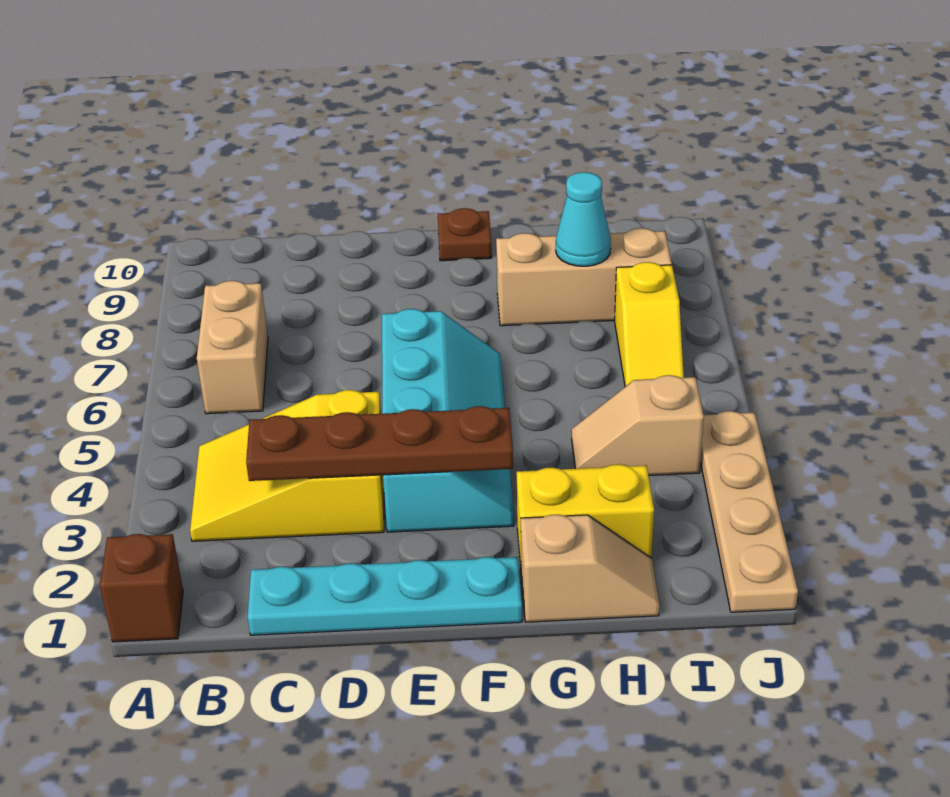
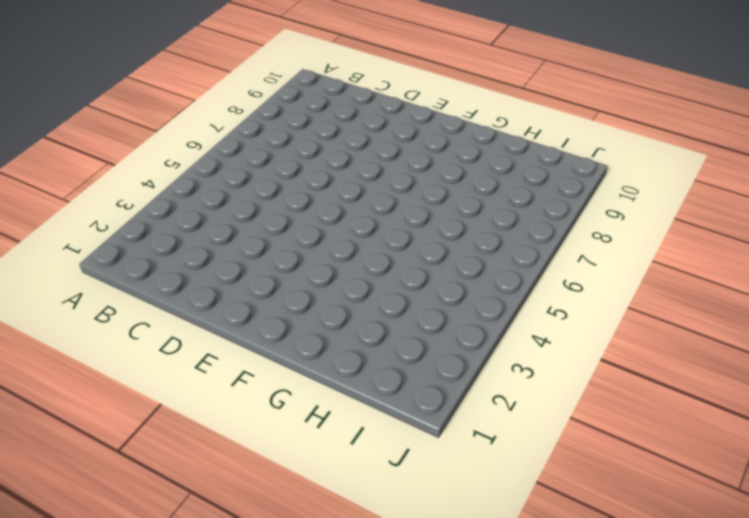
none -> brown 1x1 brick [100,534,183,642]
none -> yellow 2x3 slope [190,390,384,541]
none -> tan 1x2 brick [197,281,268,414]

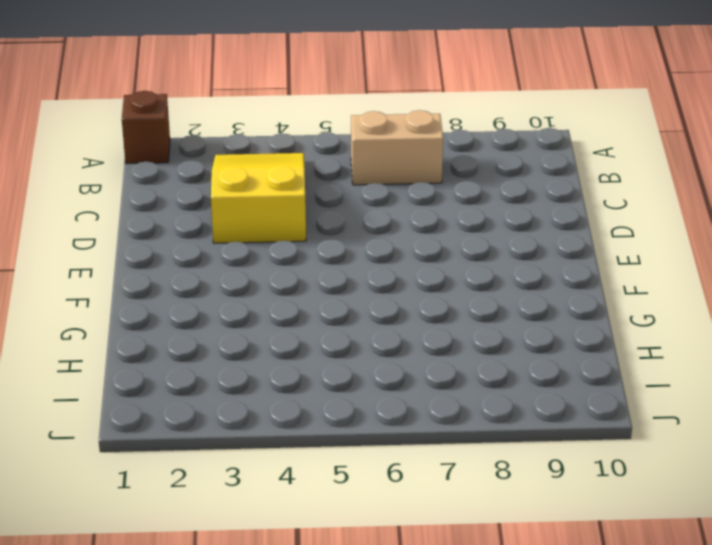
none -> cyan 1x4 plate [248,557,522,635]
none -> cyan 2x4 slope [382,309,514,532]
none -> brown 1x1 plate [438,208,492,261]

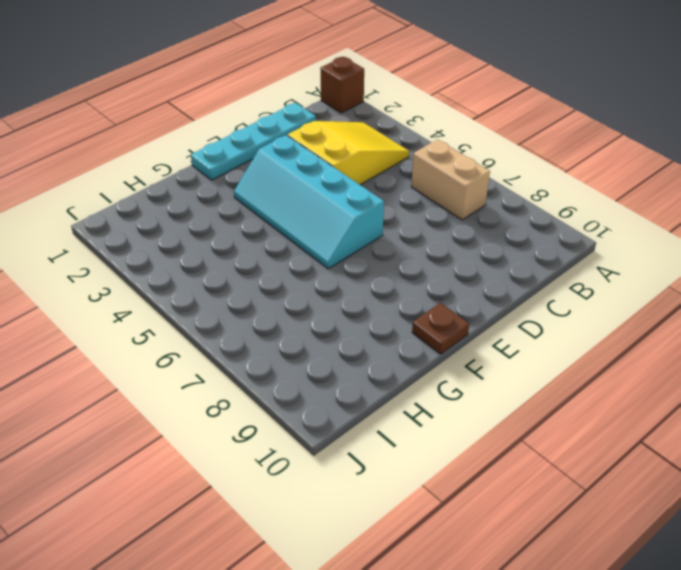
none -> tan 1x2 slope [521,514,660,622]
none -> yellow 1x2 brick [517,464,654,566]
none -> tan 1x3 brick [496,228,672,326]

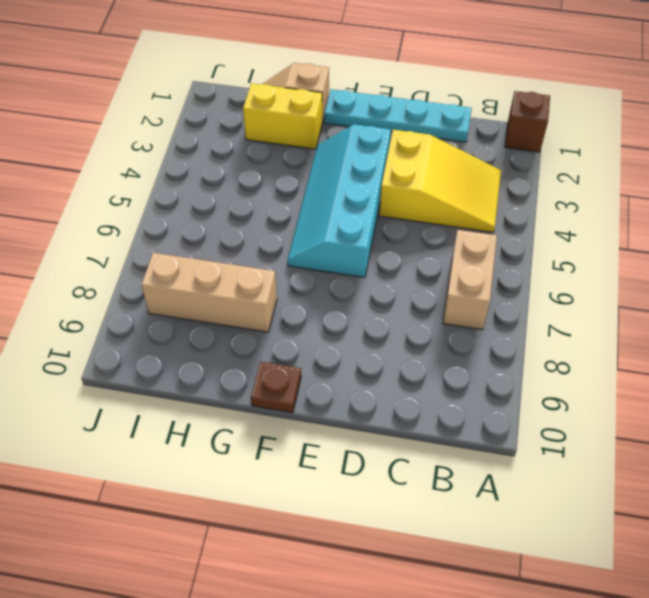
none -> tan 1x2 slope [572,375,704,476]
none -> yellow 1x2 slope [615,262,684,387]
none -> tan 1x4 plate [700,411,798,612]

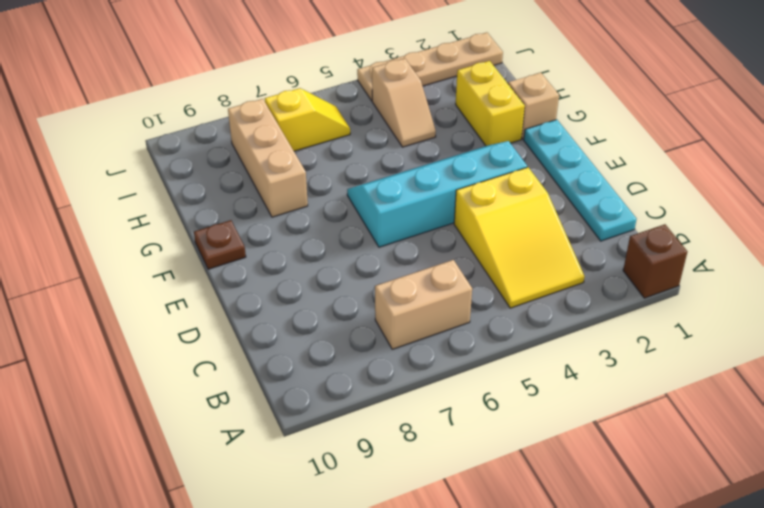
none -> brown 1x4 plate [246,406,513,481]
none -> cyan 1x1 cone [556,172,611,266]

